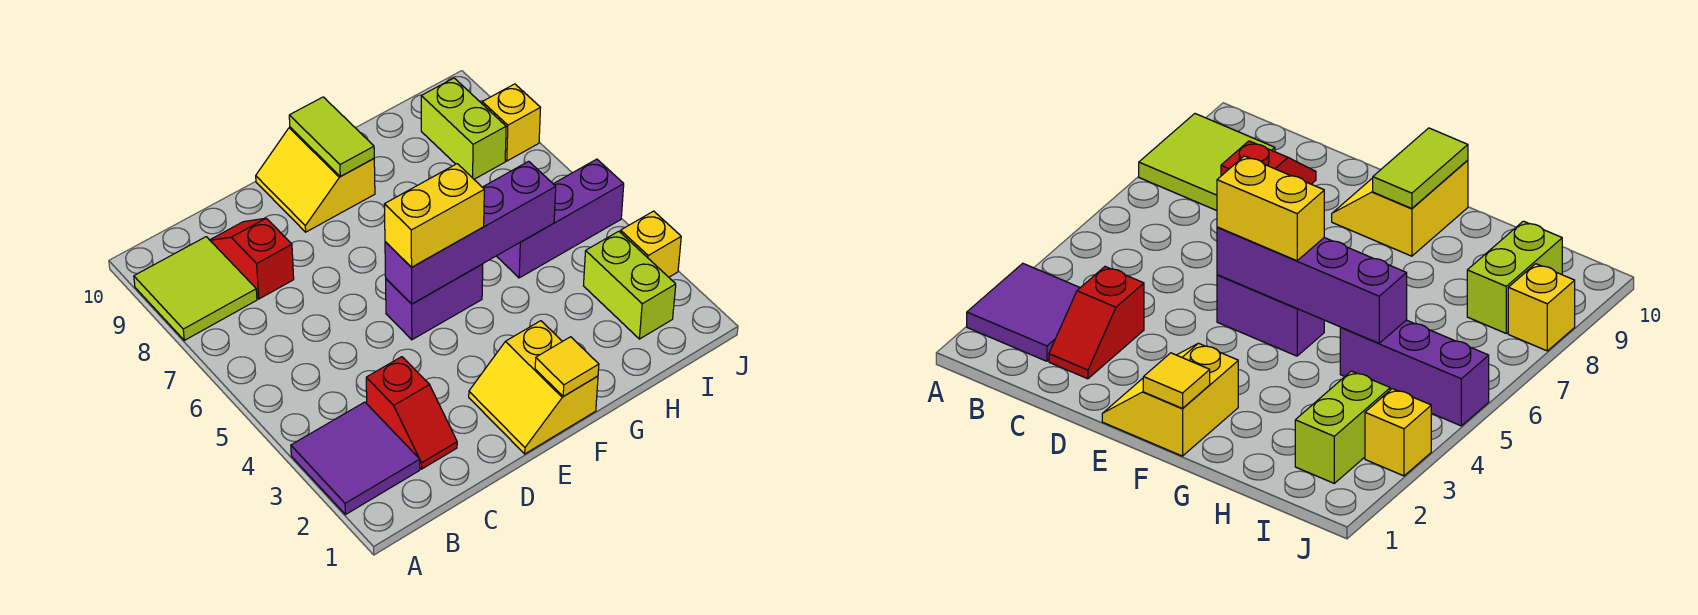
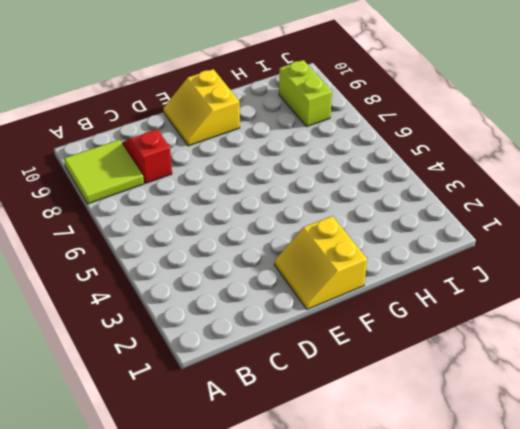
none -> purple 2x2 tile [291,402,420,515]
none -> red 1x2 slope [366,357,457,469]
none -> purple 1x2 brick [386,264,483,340]

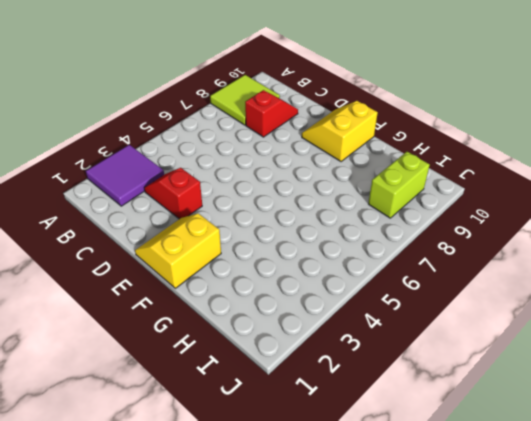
red 1x2 slope [144,168,202,219] -> red 1x2 slope turned to [366,357,457,469]
none -> purple 1x2 brick [386,264,483,340]
none -> purple 1x3 brick [497,159,624,278]
none -> lime 1x2 brick [584,231,676,339]

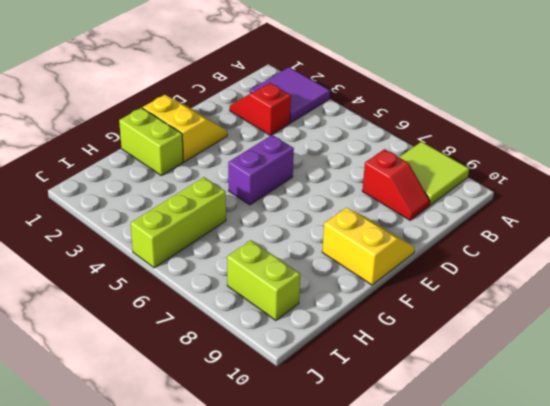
lime 1x2 brick [119,108,183,176] -> lime 1x2 brick moved to [584,231,676,339]
lime 1x3 brick [131,177,226,268] -> purple 1x3 brick [497,159,624,278]
none -> yellow 1x1 brick [620,211,681,277]
none -> yellow 1x1 brick [482,84,540,161]
none -> purple 1x4 brick [385,161,556,304]

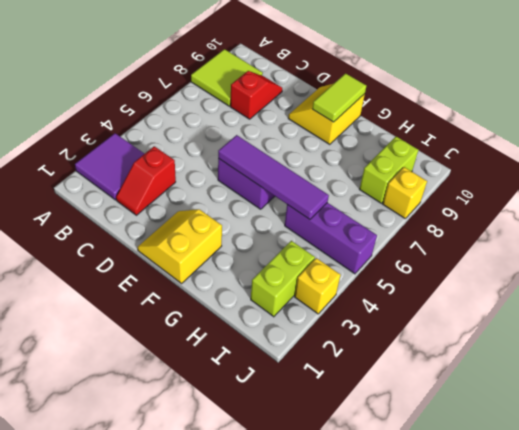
purple 1x4 tile [218,135,329,219] -> purple 1x4 brick [385,161,556,304]
none -> yellow 1x1 tile [535,337,599,396]
none -> yellow 1x2 brick [384,164,484,267]

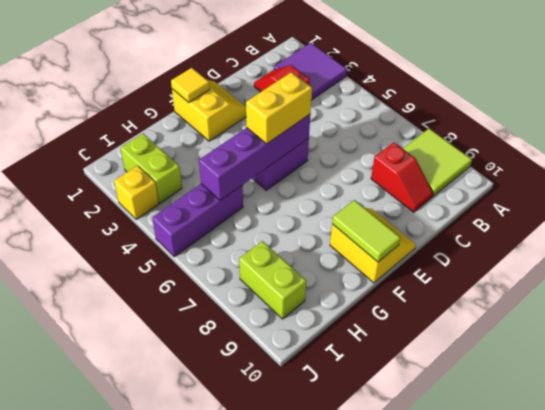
none -> yellow 1x1 brick [482,84,540,161]

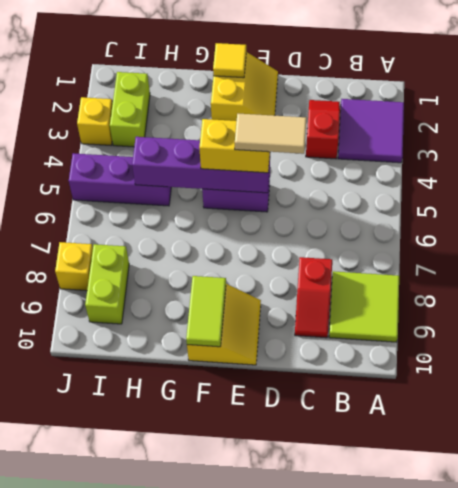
tan 1x2 tile [235,114,306,154] -> none

